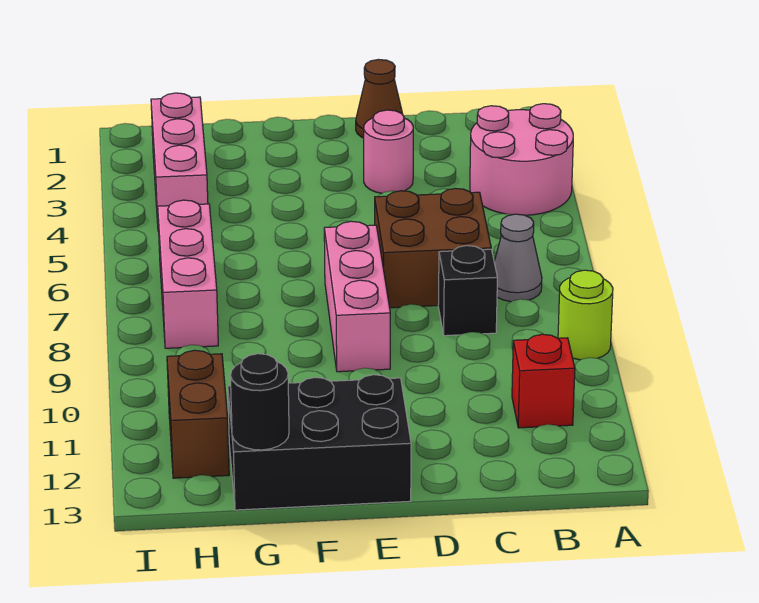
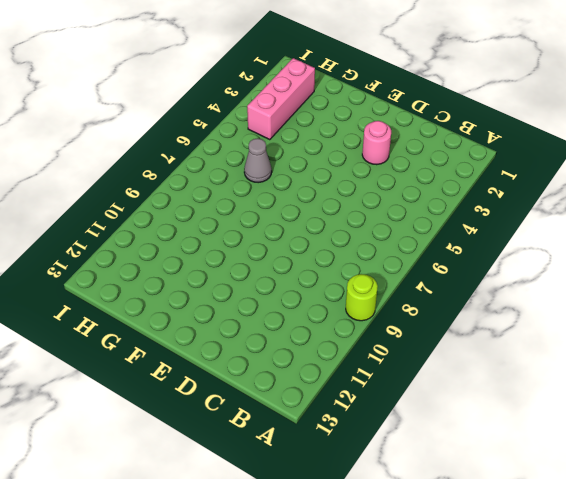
grey 1x1 cone [244,138,272,183] -> grey 1x1 cone moved to [494,214,542,302]
none -> pink 2x2 round brick [470,104,573,215]
none -> red 1x1 brick [512,334,575,428]
none -> brown 2x2 brick [375,188,491,308]

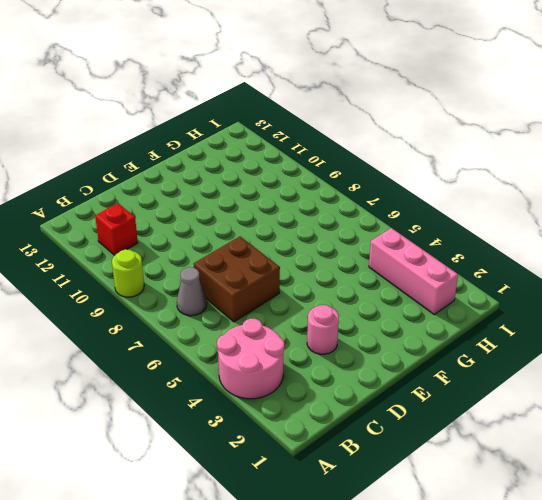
none -> black 1x1 brick [438,246,497,336]
none -> brown 1x1 cone [356,60,403,138]
none -> pink 1x3 brick [324,221,390,372]

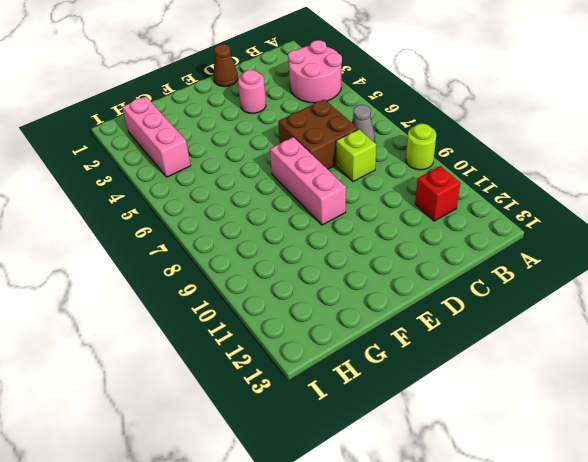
lime 1x1 brick [336,129,376,182] -> black 1x1 brick [438,246,497,336]
none -> black 2x3 brick [228,375,411,510]
none -> pink 1x3 brick [158,200,218,348]
none -> brown 1x2 brick [167,350,229,478]

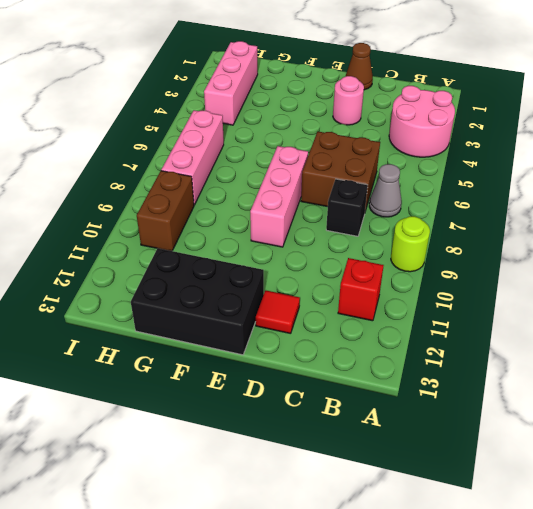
red 1x1 tile [256,291,300,334] -> none
brown 1x2 brick [137,171,194,251] -> brown 1x2 brick moved to [167,350,229,478]
none -> black 1x1 round brick [230,354,289,450]

